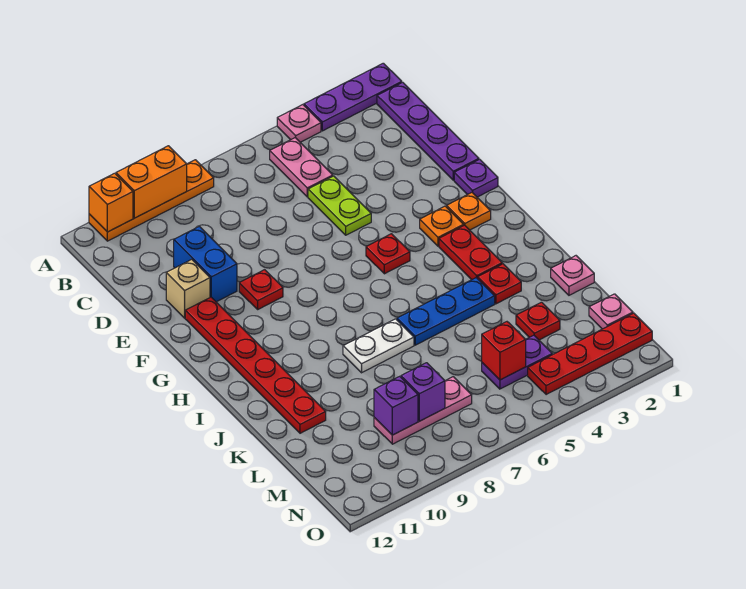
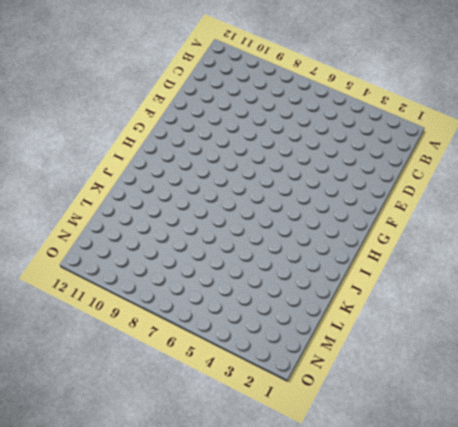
none -> purple 1x3 plate [304,63,402,131]
none -> pink 1x1 plate [277,105,321,142]
none -> orange 1x4 plate [89,160,214,241]

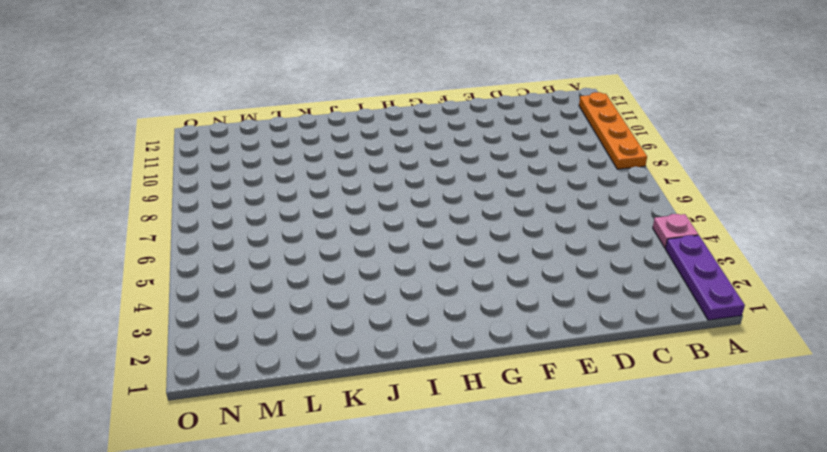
none -> purple 1x4 plate [377,82,479,180]
none -> pink 1x2 plate [270,138,333,197]
none -> lime 1x2 plate [308,176,371,235]

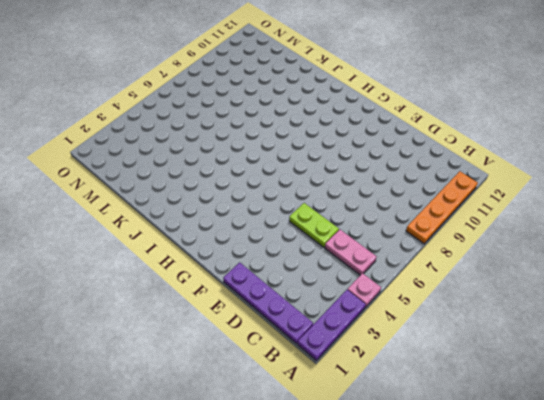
none -> blue 1x2 brick [174,226,237,302]
none -> tan 1x1 brick [166,259,210,318]
none -> purple 1x1 plate [454,159,498,197]

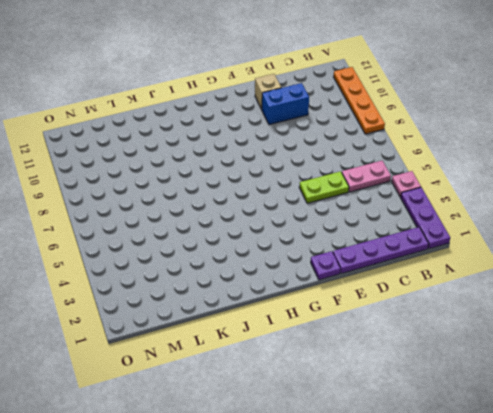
none -> red 1x1 plate [239,270,283,309]
none -> red 1x6 plate [185,297,326,433]
none -> orange 1x1 plate [447,193,491,230]

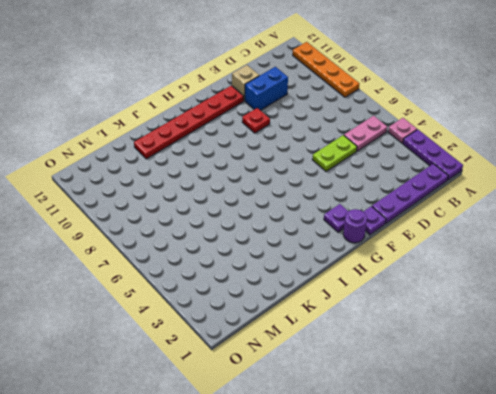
purple 1x1 round brick [343,209,367,243] -> none
purple 1x1 plate [324,204,348,232] -> orange 1x1 plate [447,193,491,230]
none -> orange 1x1 plate [420,206,464,246]
none -> red 1x1 plate [366,234,410,274]
none -> red 1x2 plate [439,225,502,280]

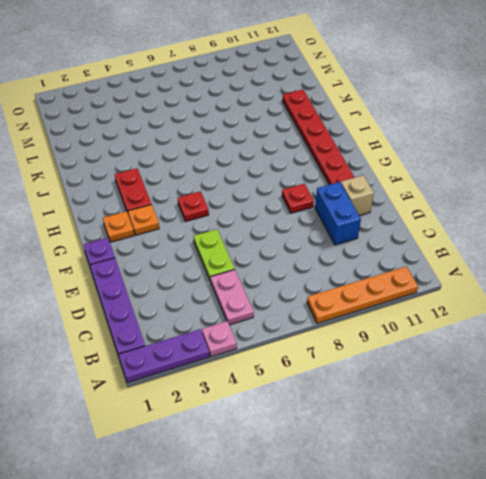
none -> red 1x1 plate [478,264,521,304]
none -> blue 1x3 plate [397,278,495,345]
none -> white 1x2 plate [343,319,414,373]

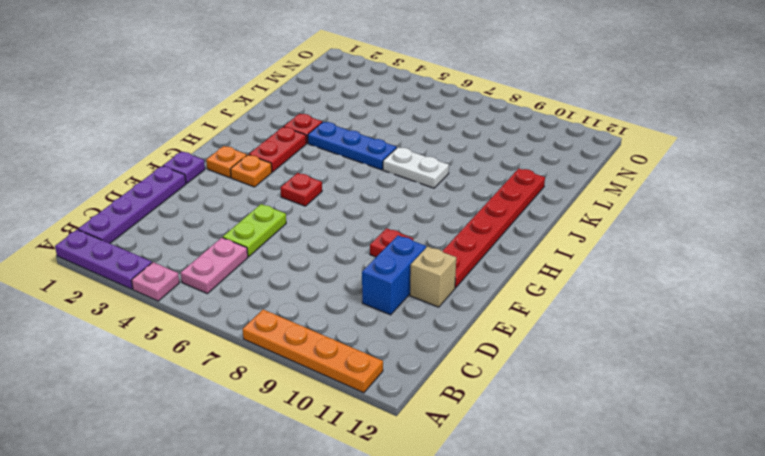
none -> pink 1x1 plate [551,256,594,295]
none -> red 1x1 plate [516,302,560,340]
none -> pink 1x1 plate [589,294,633,329]

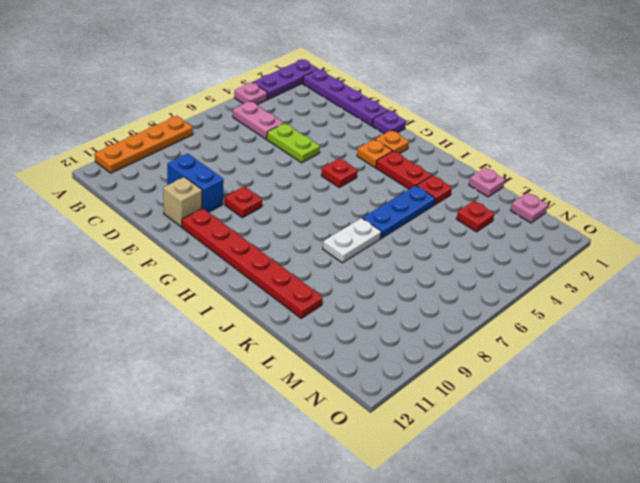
none -> purple 1x2 plate [482,335,552,389]
none -> pink 1x3 plate [374,377,472,444]
none -> red 1x4 plate [528,313,652,395]

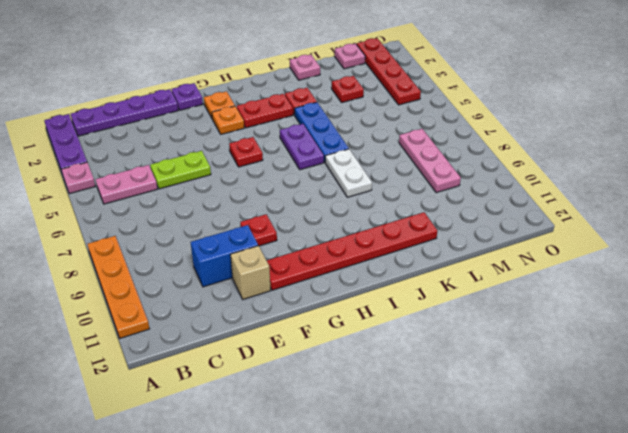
purple 1x2 plate [280,124,324,170] -> purple 1x2 plate moved to [482,335,552,389]
none -> orange 1x2 brick [116,146,187,218]
none -> orange 1x1 brick [89,173,133,232]
none -> red 1x1 brick [482,322,526,380]

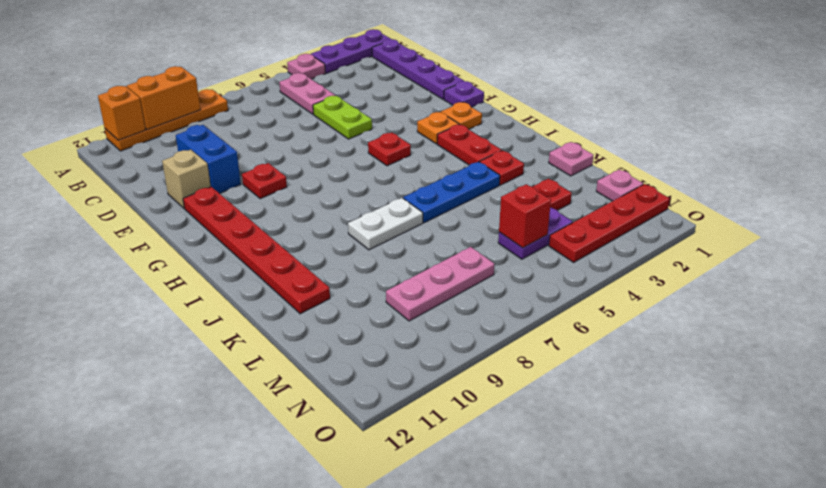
none -> purple 1x1 brick [401,363,445,421]
none -> purple 1x1 brick [374,376,418,435]

